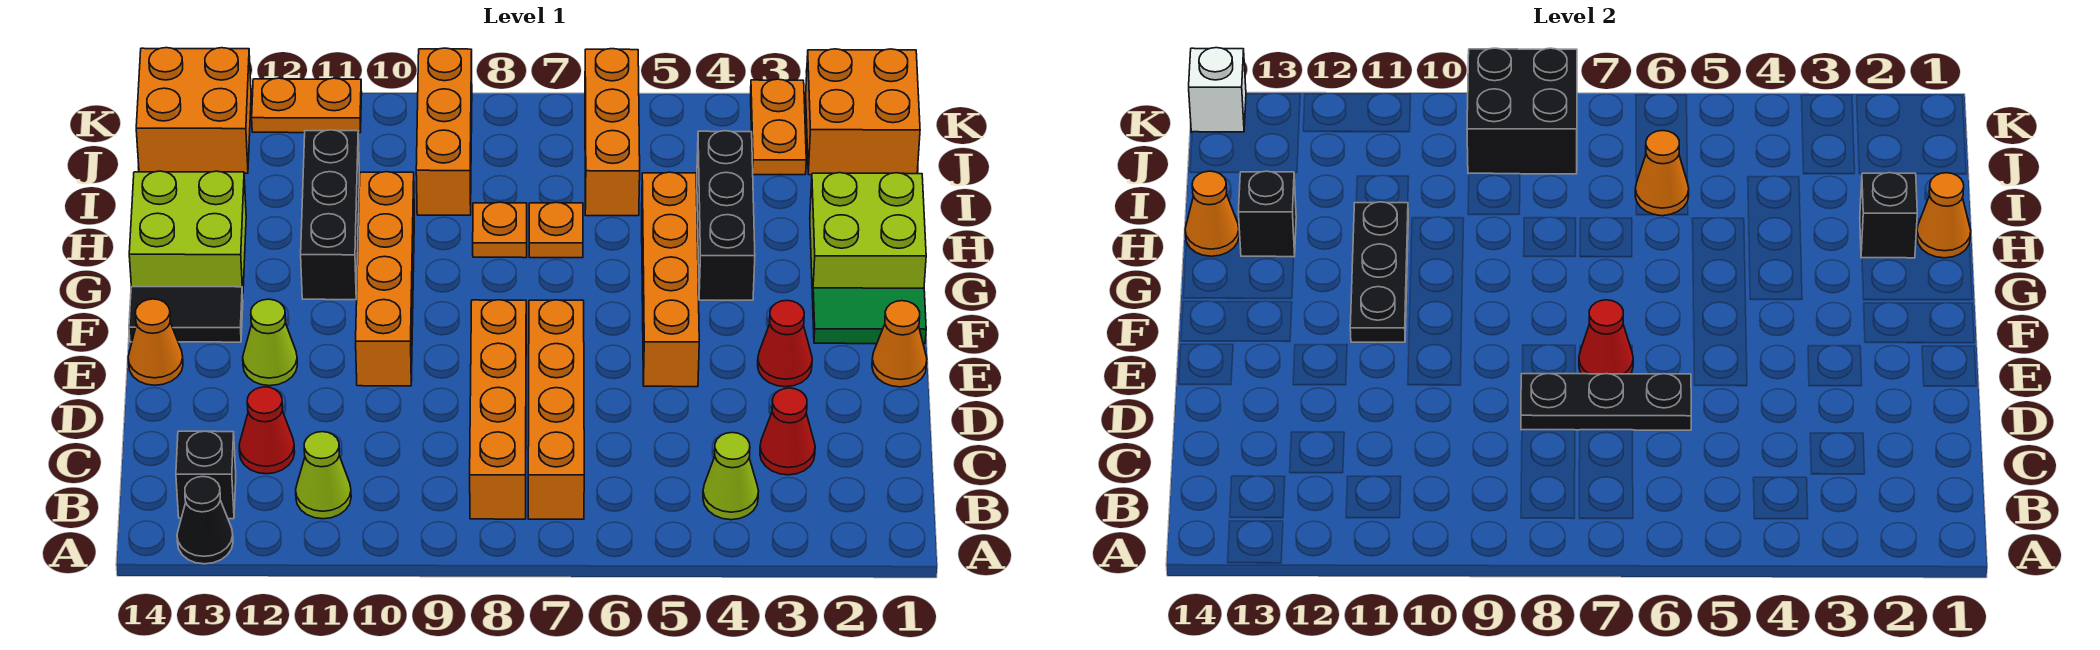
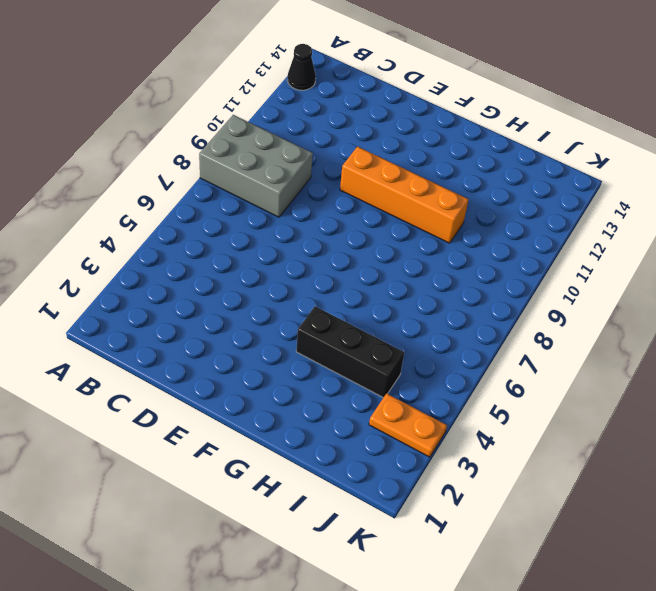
grey 2x3 brick [199,115,313,217] -> orange 1x4 brick [470,300,526,519]
none -> lime 1x1 cone [703,433,759,520]
none -> orange 1x4 brick [528,300,584,519]
none -> lime 1x1 cone [296,432,351,519]
none -> black 1x1 brick [176,431,236,519]

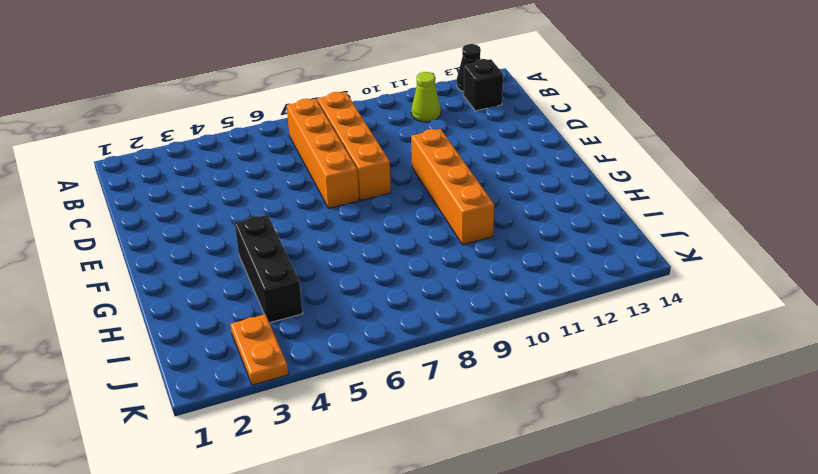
none -> lime 1x1 cone [703,433,759,520]
none -> red 1x1 cone [760,388,815,475]
none -> red 1x1 cone [239,387,295,474]
none -> orange 1x1 cone [872,301,927,387]

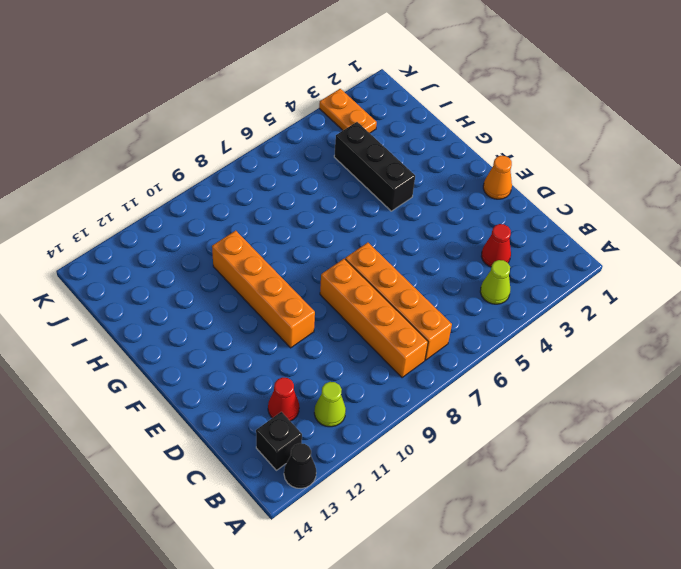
none -> red 1x1 cone [758,300,812,387]
none -> orange 1x4 brick [642,172,699,387]
none -> lime 1x1 cone [243,299,297,386]
none -> orange 1x1 cone [128,299,183,385]

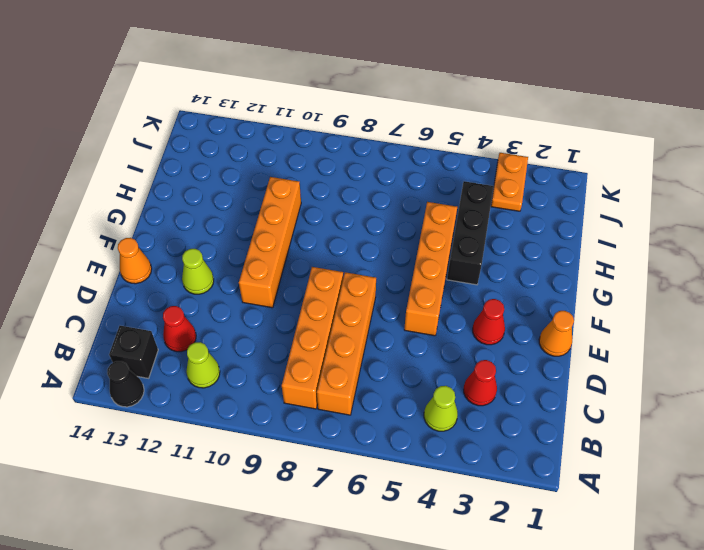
none -> green 1x2 tile [813,288,926,344]
none -> black 1x2 tile [129,287,243,342]
none -> lime 2x2 brick [810,173,926,298]
none -> black 1x3 brick [301,130,359,300]

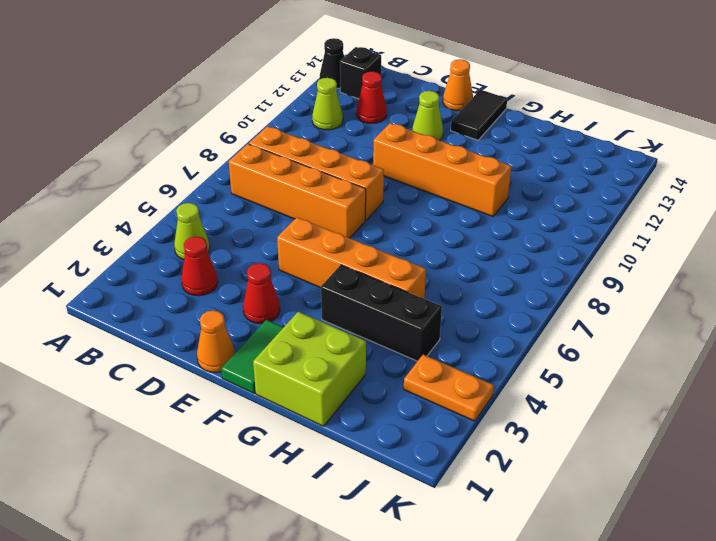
none -> black 1x3 brick [301,130,359,300]
none -> lime 2x2 brick [129,171,246,294]
none -> orange 1x1 plate [529,202,583,258]
none -> orange 1x1 plate [473,202,527,258]

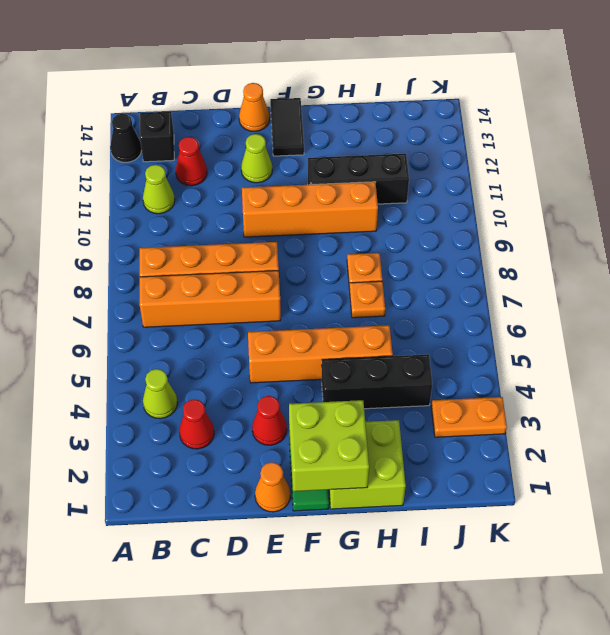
lime 2x2 brick [289,400,369,491] -> lime 2x2 brick moved to [129,171,246,294]
none -> orange 1x3 brick [585,49,640,216]
none -> orange 1x3 brick [416,48,472,215]
none -> orange 2x2 brick [806,49,920,175]
none -> orange 2x2 brick [136,48,251,173]

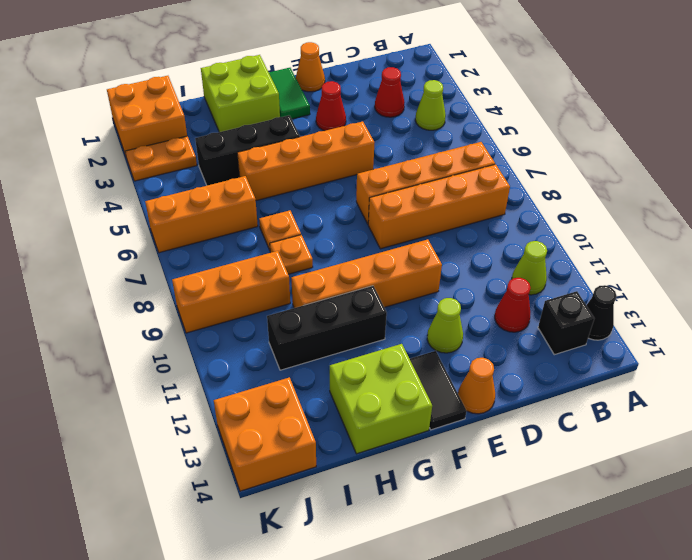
none -> orange 1x2 plate [252,78,362,133]
none -> black 1x3 plate [1521,374,1691,430]
none -> red 1x1 cone [1579,300,1633,374]
none -> black 1x3 plate [1350,202,1408,342]

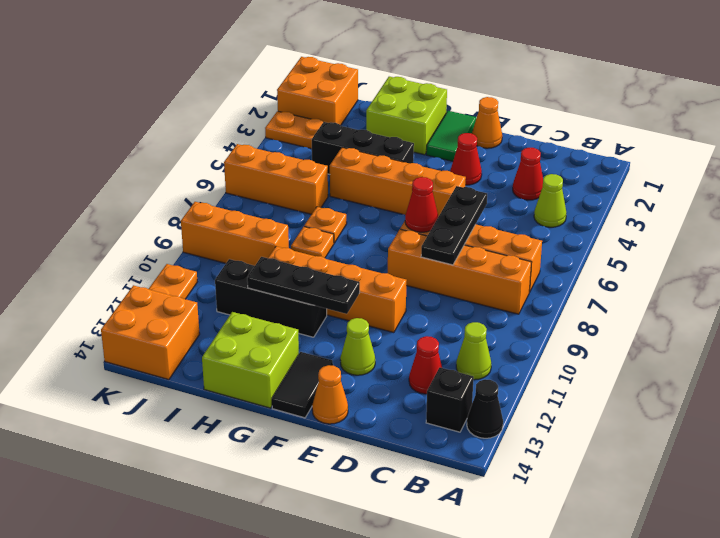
none -> orange 1x1 cone [1917,173,1971,258]
none -> black 1x1 brick [1860,173,1917,258]
none -> black 1x1 brick [1238,171,1296,257]
none -> orange 1x1 cone [1185,171,1239,256]

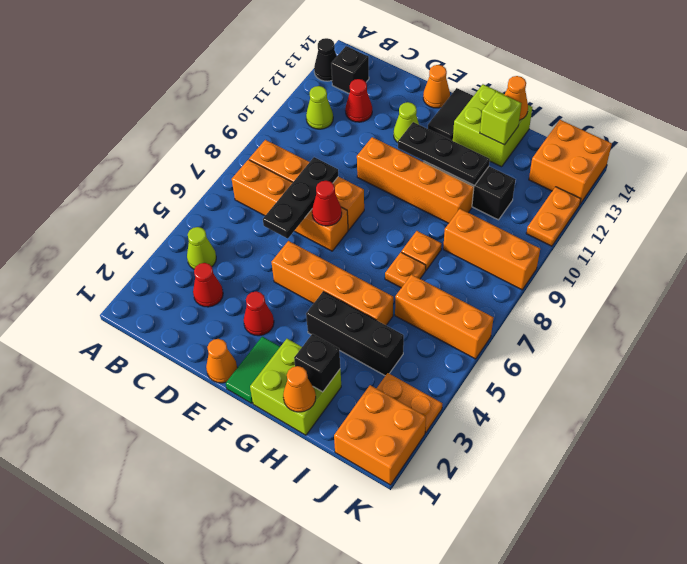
lime 1x1 brick [480,92,522,145] -> black 1x1 brick [1238,171,1296,257]
none -> orange 1x1 cone [1635,131,1689,216]
none -> black 2x2 brick [1467,48,1577,174]
none -> white 1x1 brick [1189,48,1246,132]

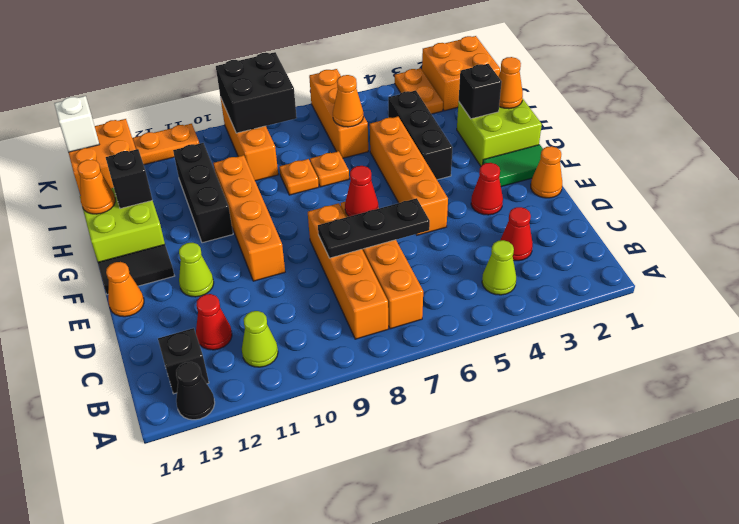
none -> black 1x3 plate [1350,202,1408,342]

